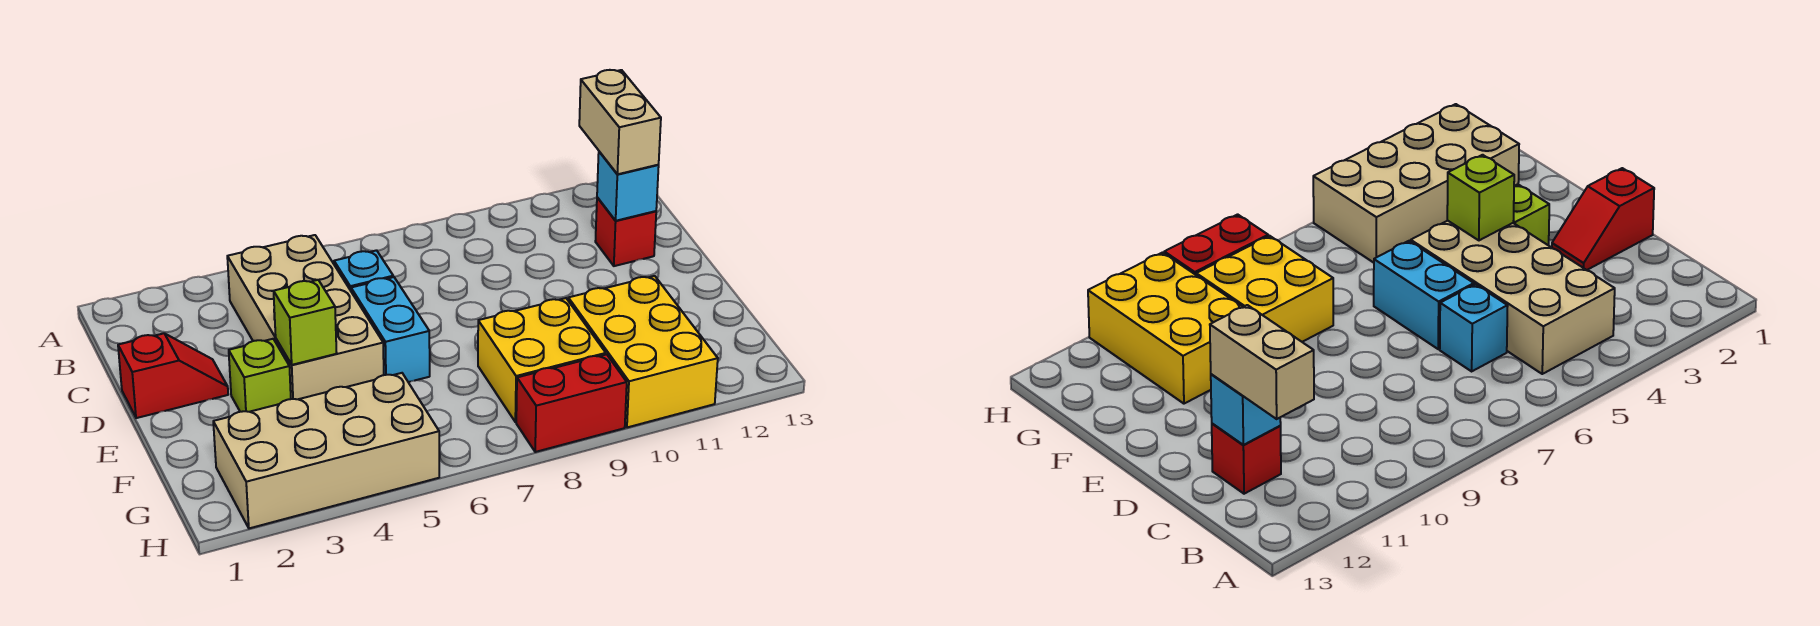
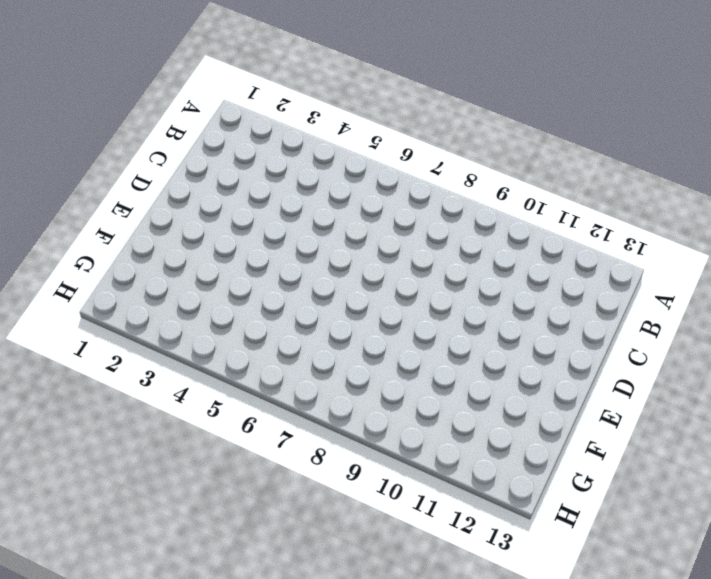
none -> tan 2x4 brick [227,235,384,399]
none -> cyan 1x1 brick [334,250,393,291]
none -> red 1x1 brick [595,197,656,266]

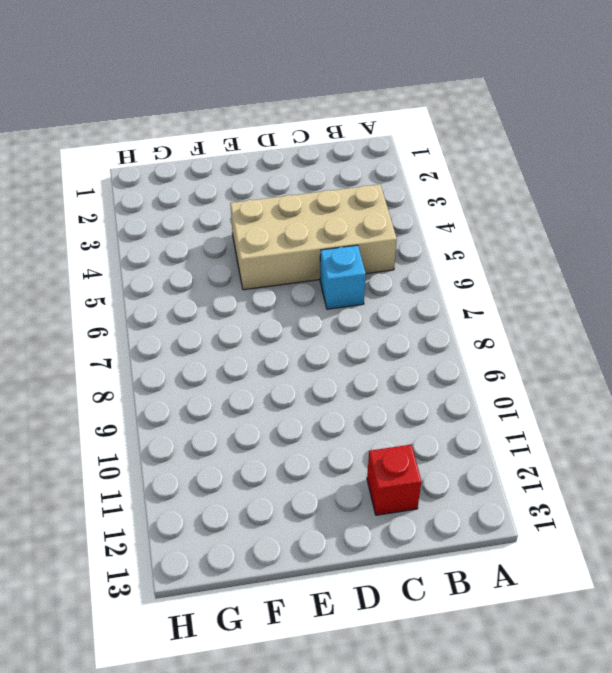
none -> red 1x2 slope [118,333,228,418]
none -> cyan 1x2 brick [351,277,430,382]
none -> lime 1x1 brick [229,339,291,412]

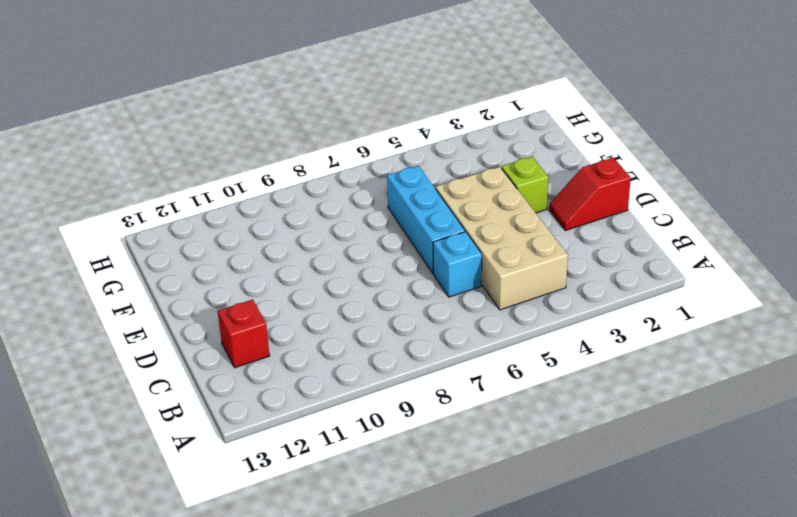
cyan 1x3 brick [387,166,465,273] -> cyan 1x2 brick [351,277,430,382]
none -> yellow 2x2 brick [478,298,606,422]
none -> yellow 2x3 brick [568,276,718,427]
none -> tan 2x4 brick [213,373,439,528]

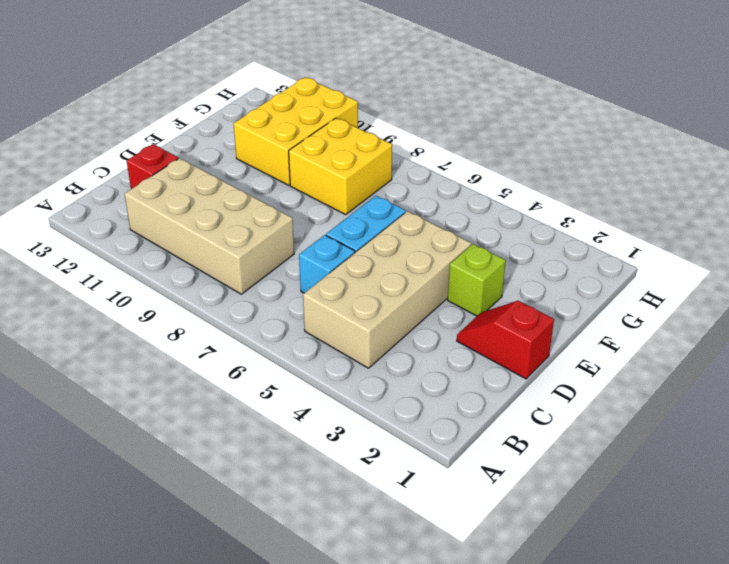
tan 2x4 brick [125,158,294,294] -> tan 2x4 brick moved to [213,373,439,528]
none -> red 1x2 brick [516,354,627,452]
none -> cyan 1x1 brick [597,152,659,221]
none -> lime 1x1 brick [274,280,337,365]

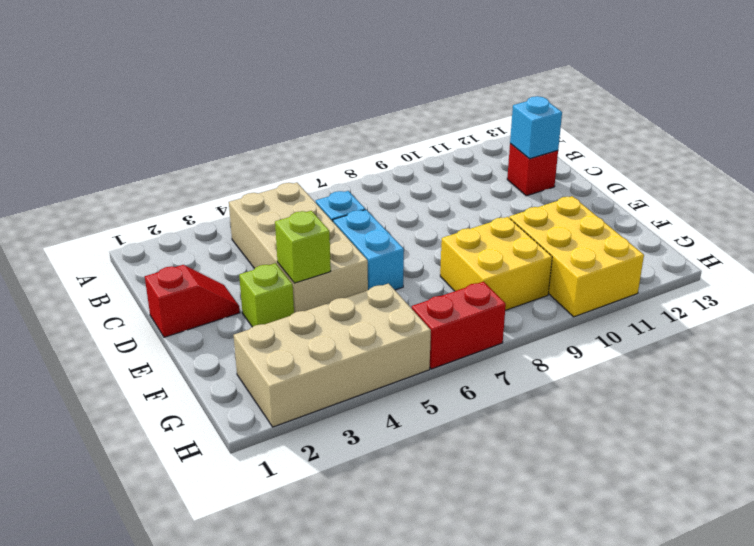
red 1x2 brick [412,282,506,369] -> red 1x2 brick moved to [516,354,627,452]
none -> tan 1x2 brick [579,70,661,174]

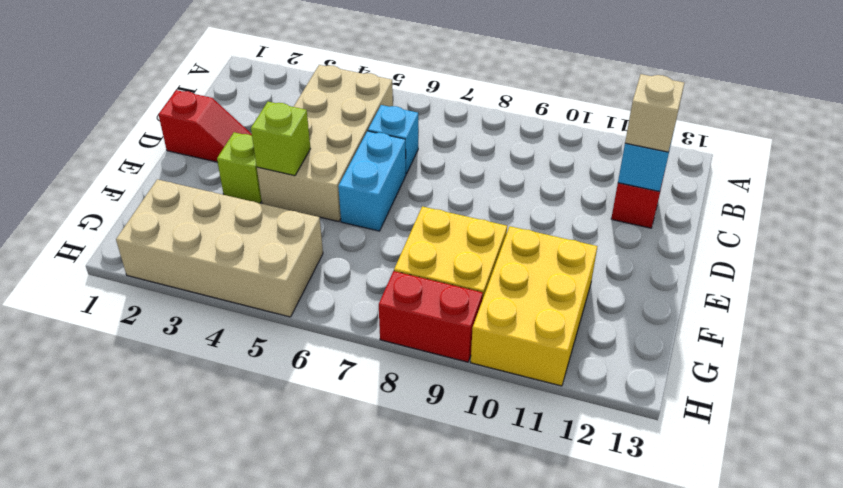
tan 1x1 brick [625,74,684,152] -> tan 1x2 brick [579,70,661,174]

